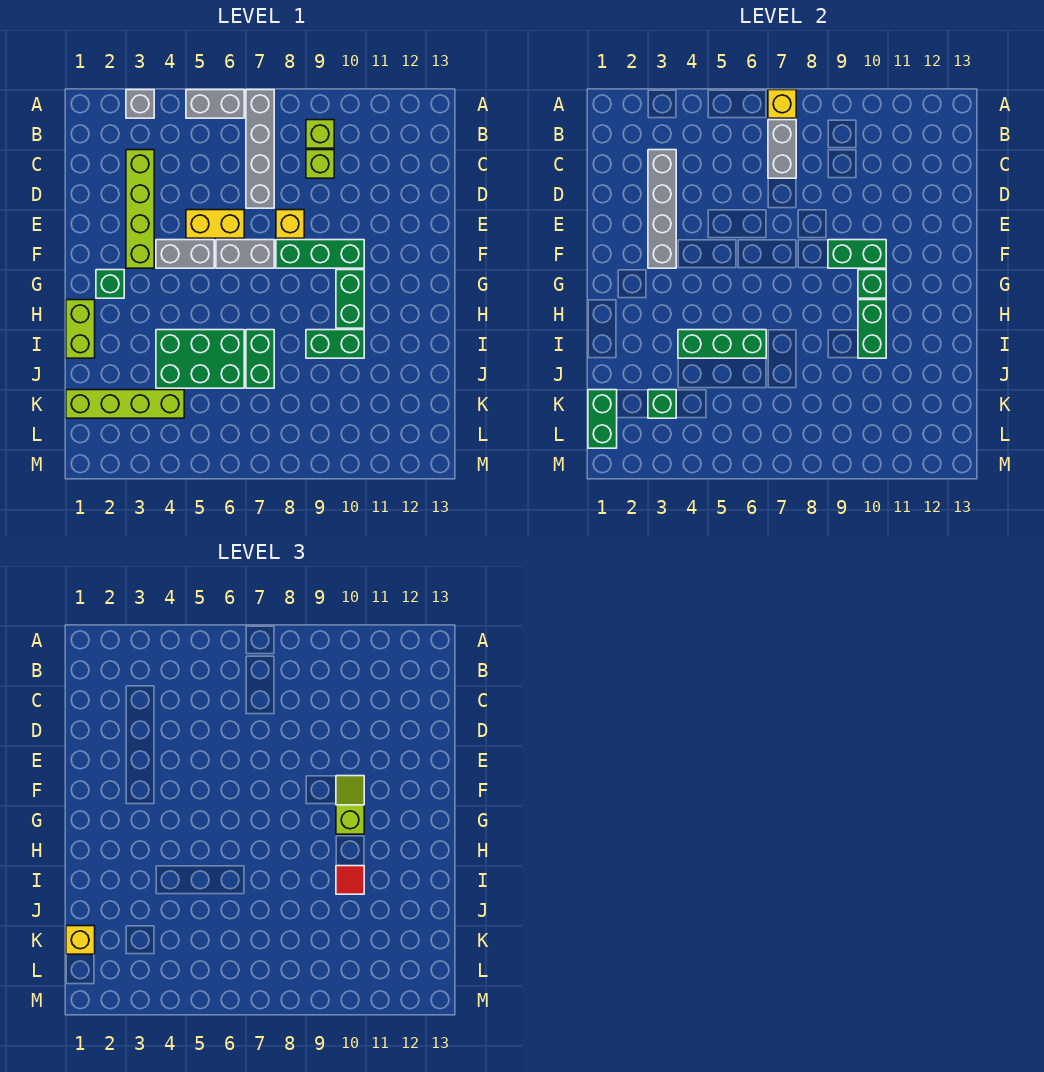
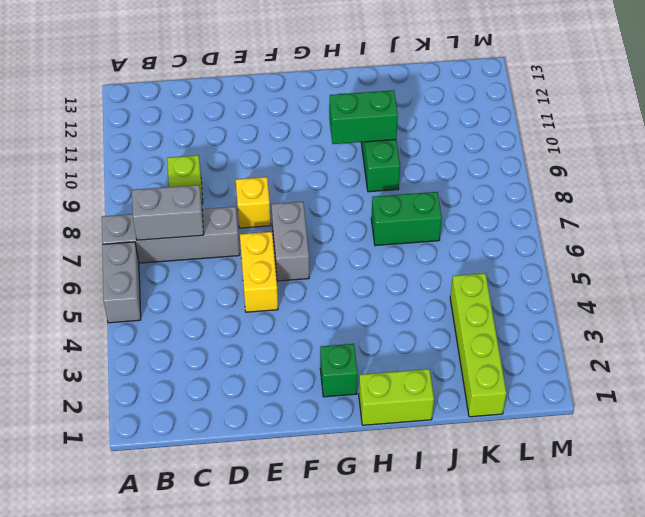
none -> grey 1x1 brick [126,90,154,118]
none -> lime 1x1 brick [306,120,334,148]
none -> lime 1x4 brick [126,150,154,268]
none -> grey 1x2 brick [156,240,214,268]

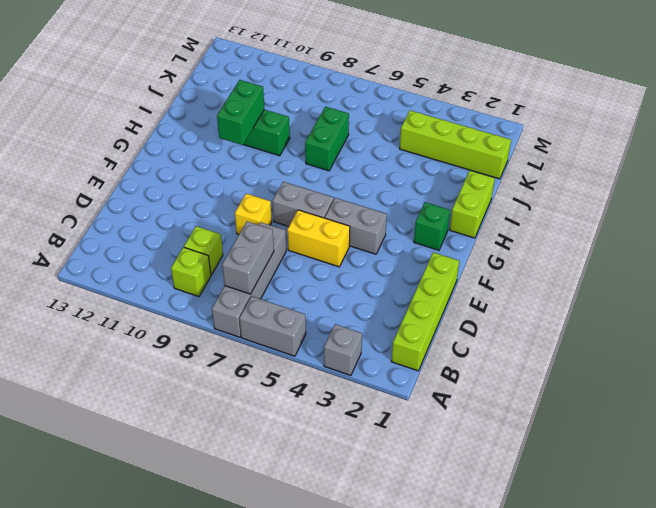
lime 1x4 brick [391,252,459,371] -> lime 1x4 brick moved to [126,150,154,268]
none -> green 1x3 brick [276,240,364,268]
none -> green 1x2 brick [336,270,364,328]
none -> green 2x3 brick [156,330,244,388]
none -> yellow 1x1 brick [768,90,796,118]

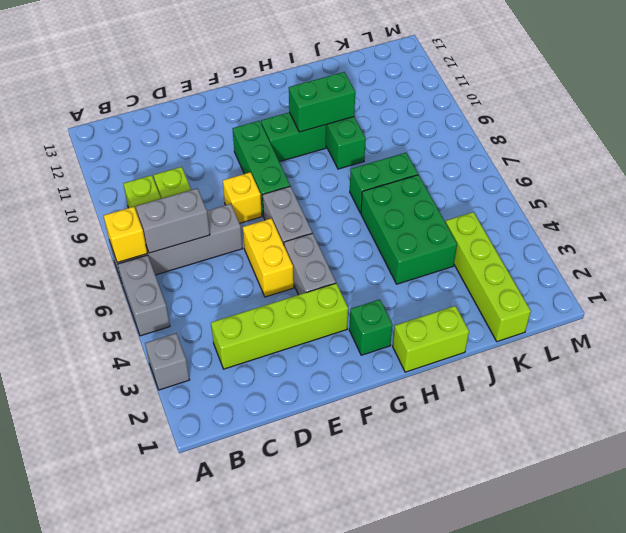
none -> grey 1x4 brick [648,150,676,268]
none -> green 1x2 brick [828,240,886,268]
none -> green 1x1 brick [858,270,886,298]
none -> green 1x3 brick [678,330,766,358]

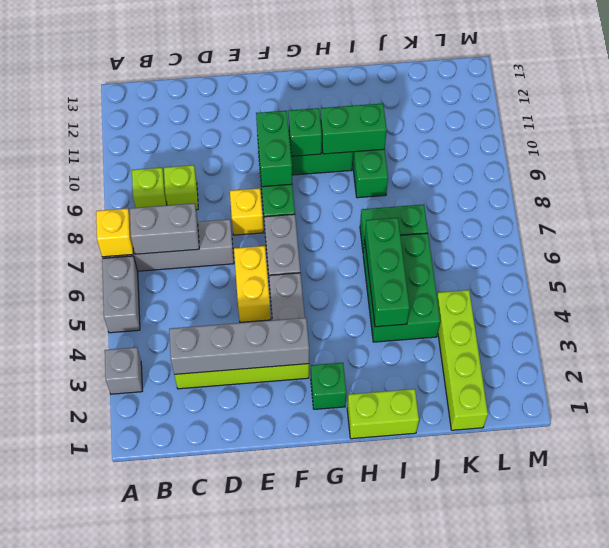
none -> green 1x2 brick [588,390,617,448]
none -> green 1x1 brick [648,390,676,418]
none -> lime 1x2 slope [336,776,364,834]
none -> red 1x1 tile [336,866,364,894]

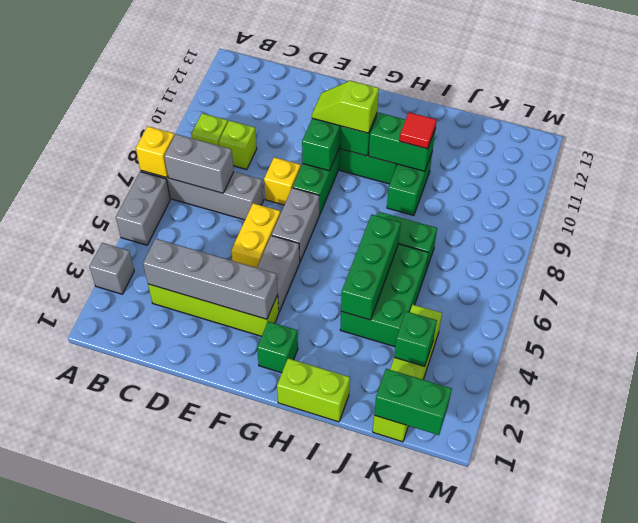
none -> yellow 1x1 brick [66,926,95,954]

